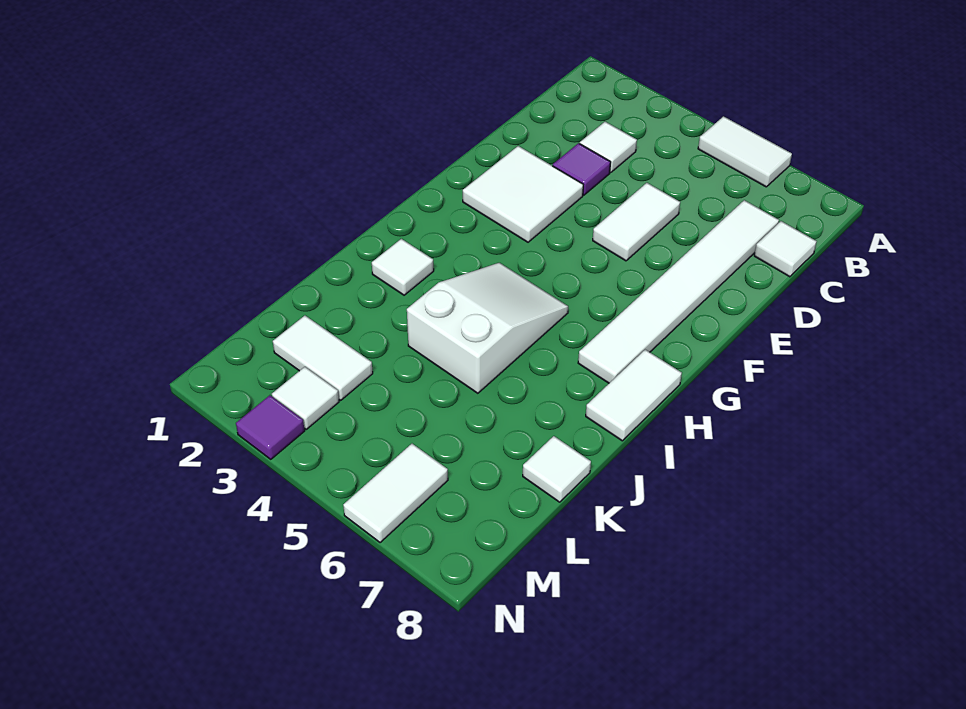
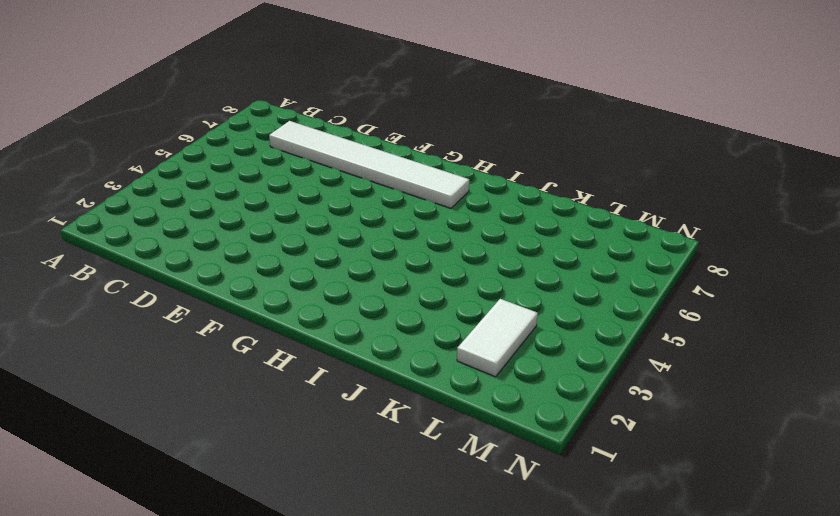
none -> white 1x2 tile [698,116,792,187]
none -> white 1x1 tile [580,122,637,173]
none -> white 1x1 tile [754,221,817,277]

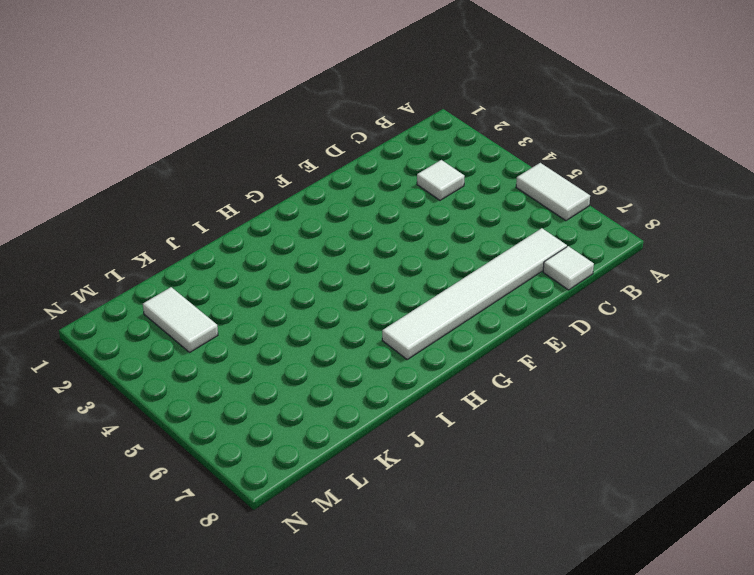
none -> purple 1x1 tile [553,143,611,195]
none -> white 1x2 tile [593,183,680,261]
none -> white 2x2 tile [463,146,583,242]

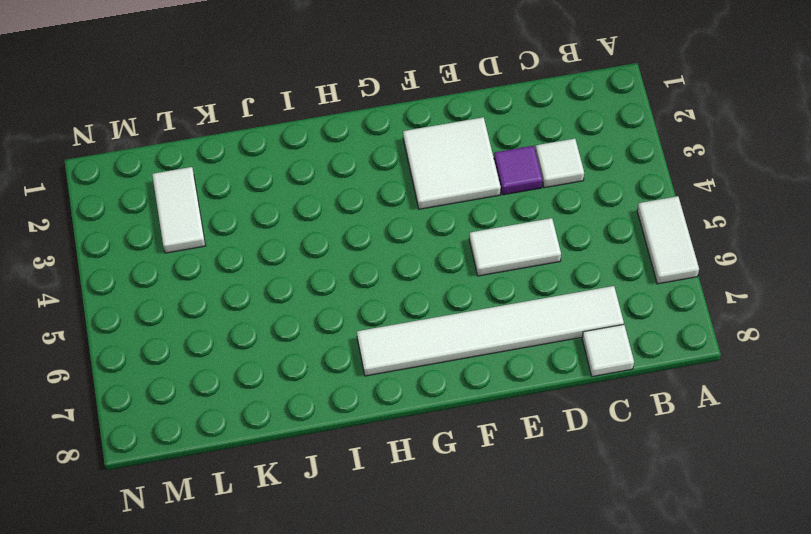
none -> white 2x3 slope [407,263,568,393]
none -> white 1x2 tile [586,350,682,441]
none -> white 1x1 tile [372,239,434,295]

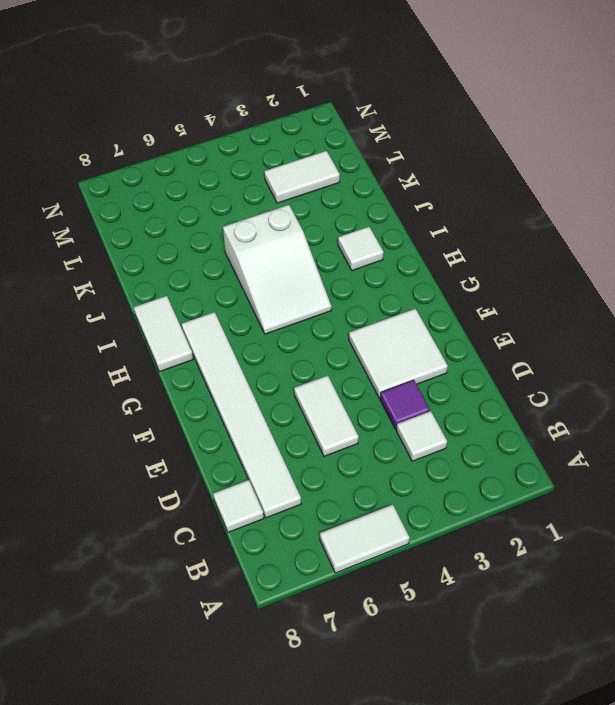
none -> white 1x1 tile [523,436,591,502]
none -> white 1x1 tile [272,367,339,429]
none -> white 1x2 tile [343,444,448,543]

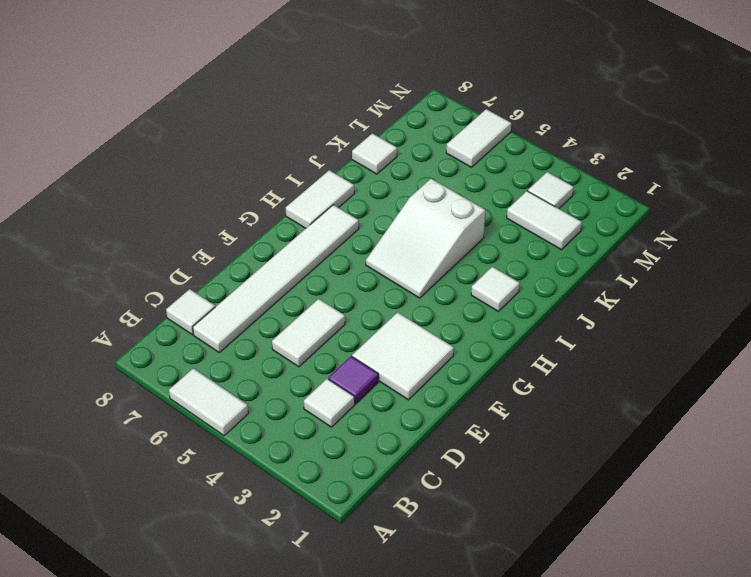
none -> purple 1x1 tile [236,395,305,459]

